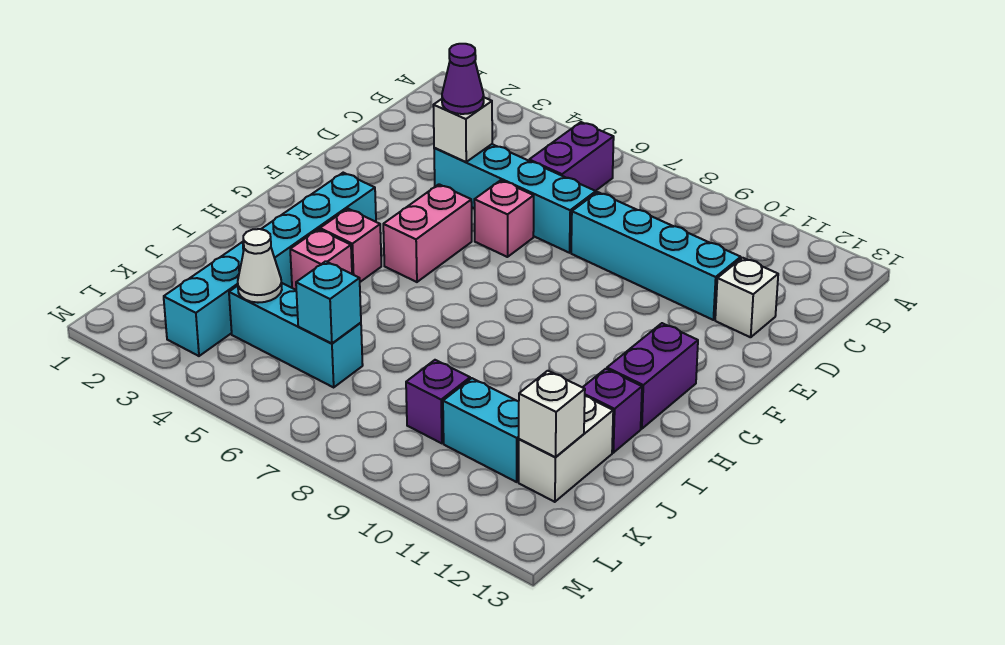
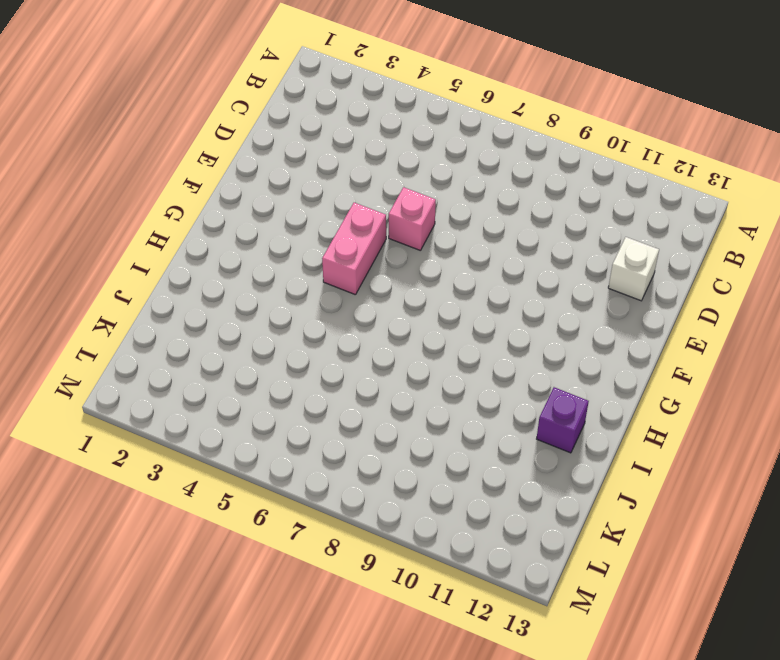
none -> purple 1x2 brick [529,122,614,191]
none -> cyan 1x4 brick [434,144,596,253]
none -> cyan 1x4 brick [571,192,741,320]

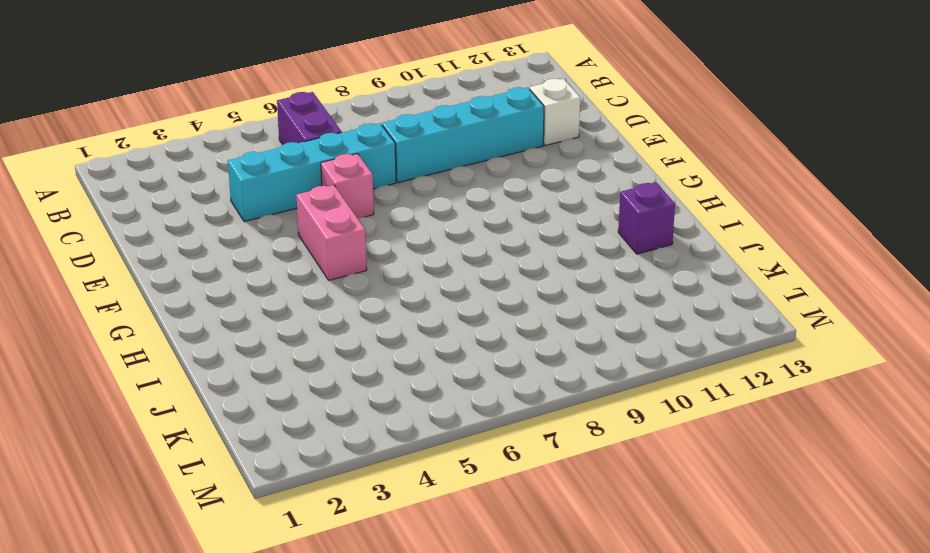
none -> cyan 1x6 brick [164,173,376,356]
none -> purple 1x2 brick [607,323,698,429]
none -> pink 1x1 brick [320,209,381,282]

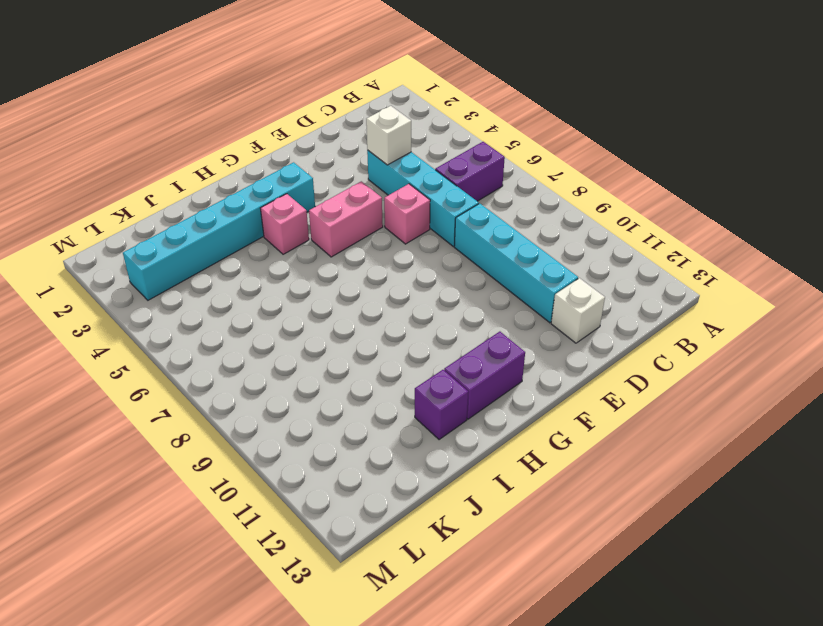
none -> pink 1x1 brick [290,229,352,290]
none -> white 1x2 brick [519,396,613,502]
none -> cyan 1x3 brick [229,283,363,387]

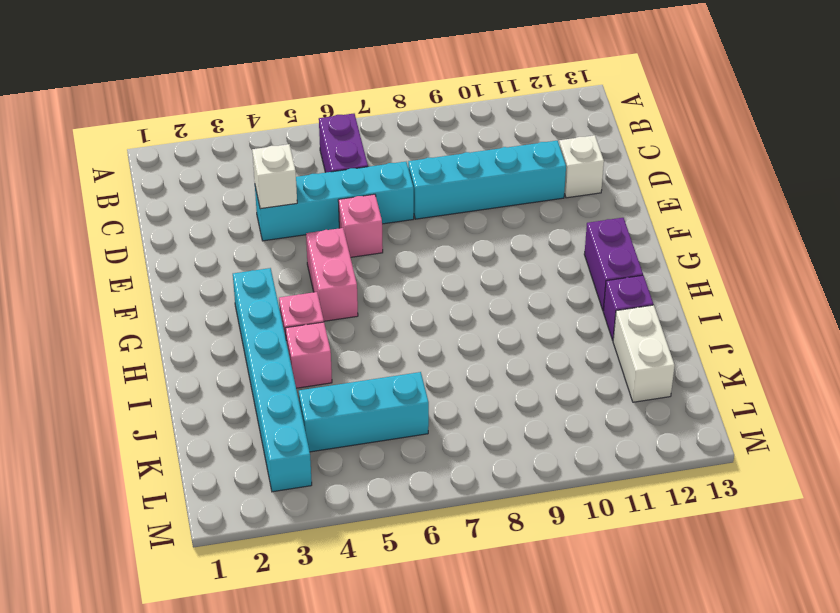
none -> purple 1x1 brick [406,360,470,443]
none -> cyan 1x2 brick [443,378,519,482]
none -> white 1x1 cone [238,229,282,303]

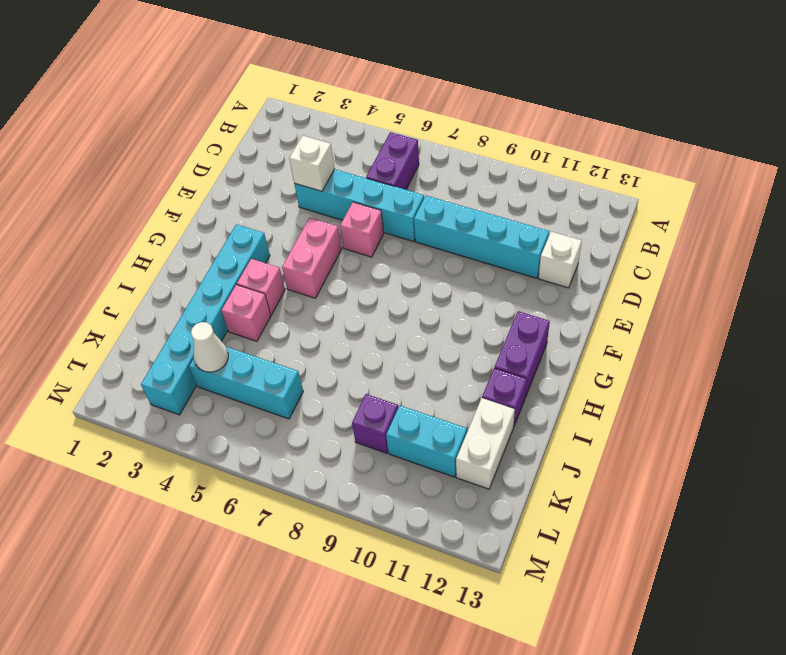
none -> cyan 1x1 brick [296,261,361,344]
none -> white 1x1 brick [519,371,585,457]
none -> purple 1x1 cone [442,44,484,114]

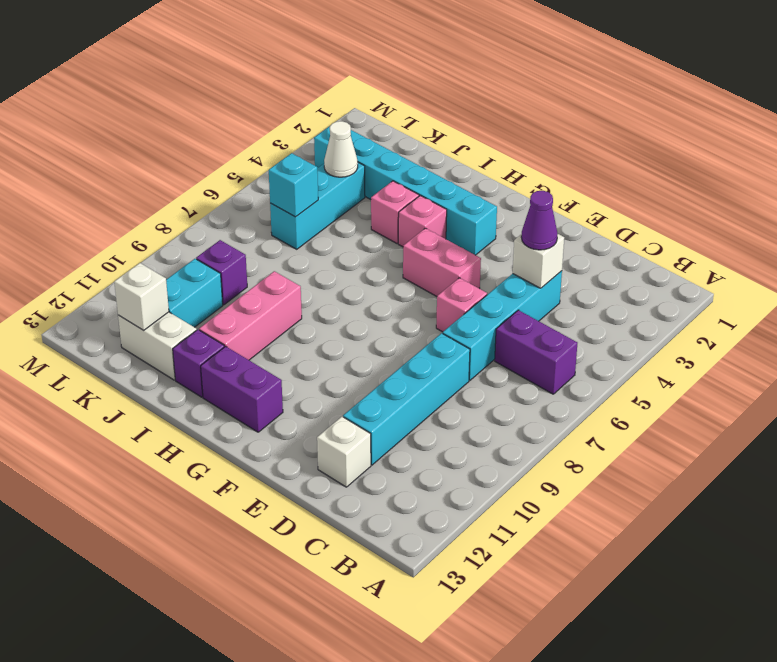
pink 1x3 brick [199,271,302,360] -> none

